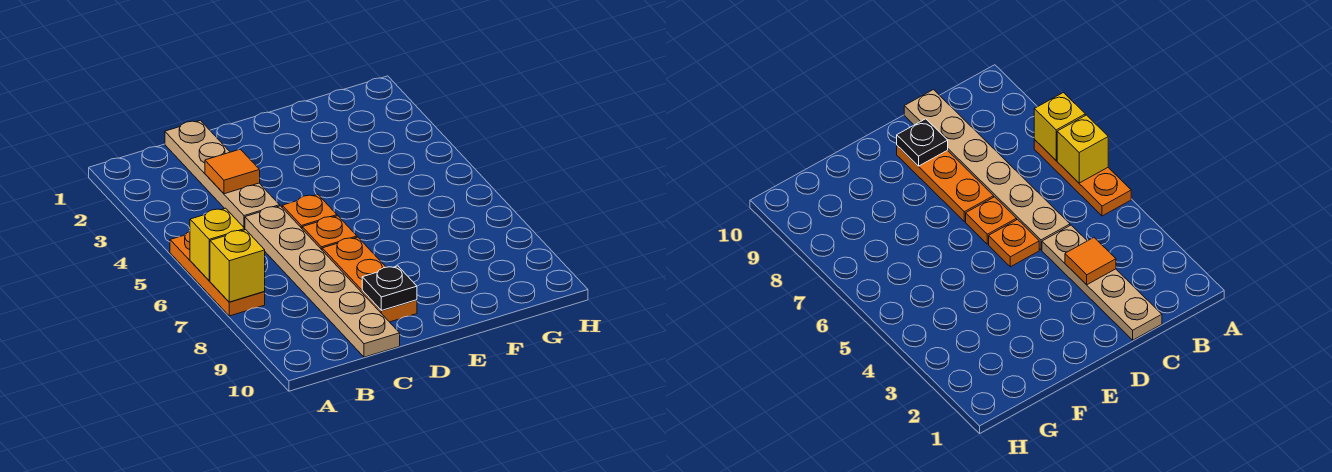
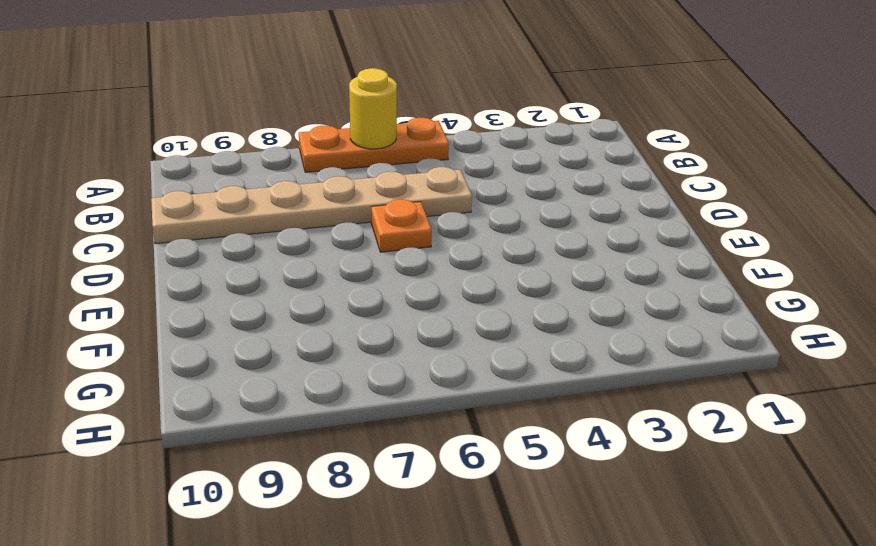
yellow 1x1 round brick [349,68,397,149] -> yellow 1x1 brick [190,208,245,281]
none -> tan 1x4 plate [165,120,280,229]
none -> orange 1x1 plate [282,194,337,228]

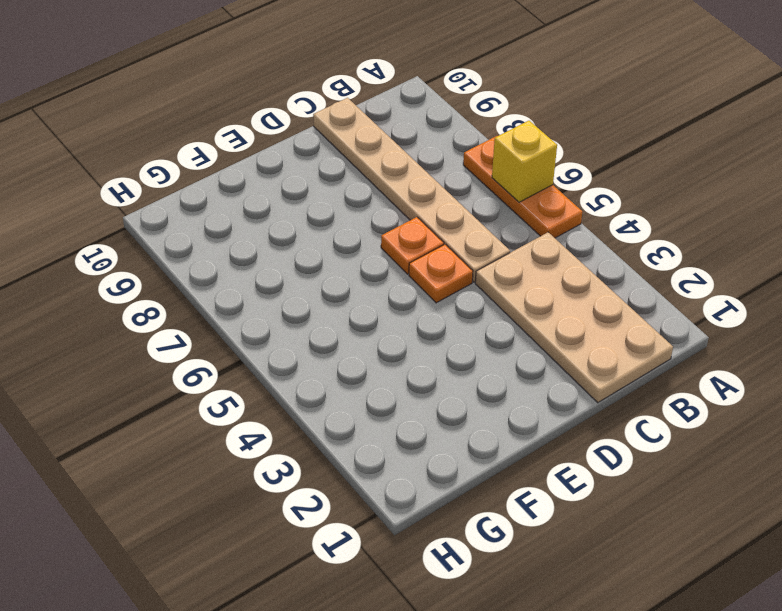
tan 2x4 plate [475,232,673,403] -> tan 1x4 plate [165,120,280,229]
none -> orange 1x3 plate [322,237,417,322]
none -> yellow 1x1 brick [210,230,265,302]

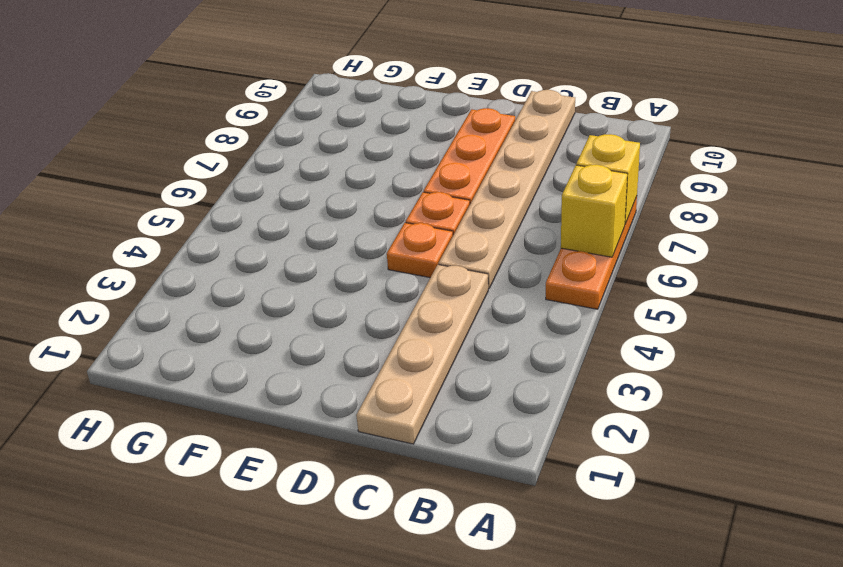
none -> orange 1x1 tile [205,149,260,194]
none -> black 1x1 plate [362,266,417,310]

